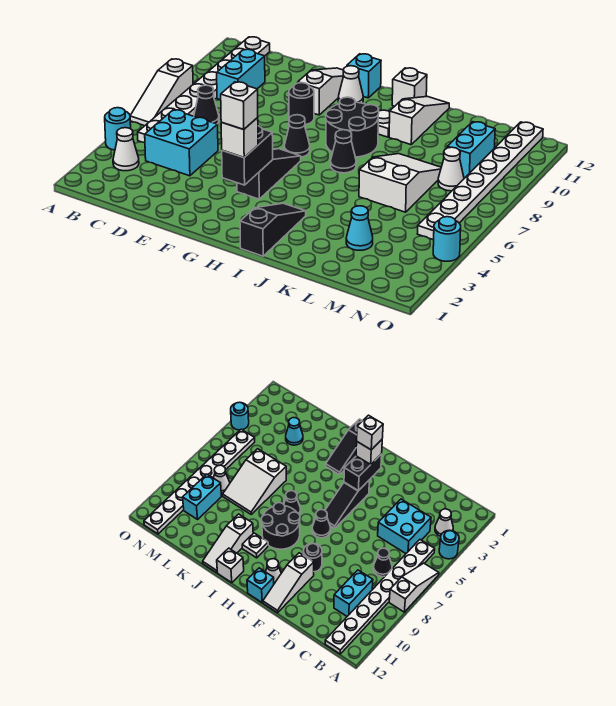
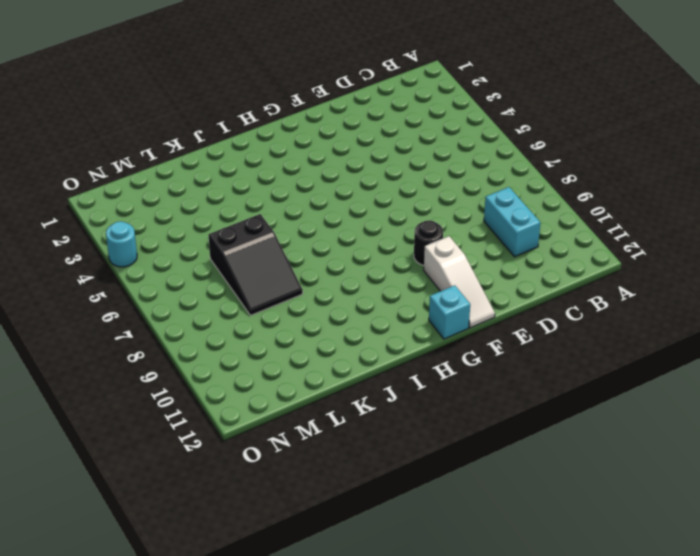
black 2x3 slope [209,214,303,315] -> white 2x3 slope [359,154,441,212]
none -> cyan 1x1 round brick [105,108,131,150]
none -> white 1x3 slope [130,59,193,126]
none -> white 1x1 cone [113,128,139,171]

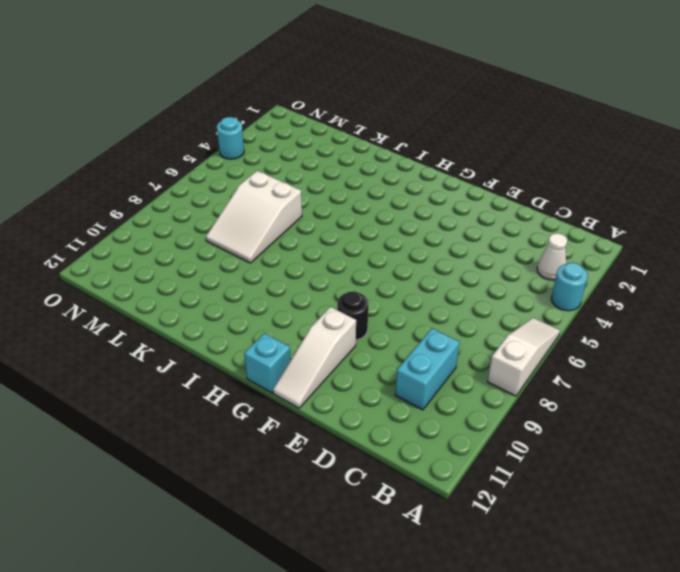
none -> white 1x8 plate [138,37,270,143]
none -> cyan 2x2 brick [145,110,218,176]
none -> black 1x1 cone [194,85,219,124]

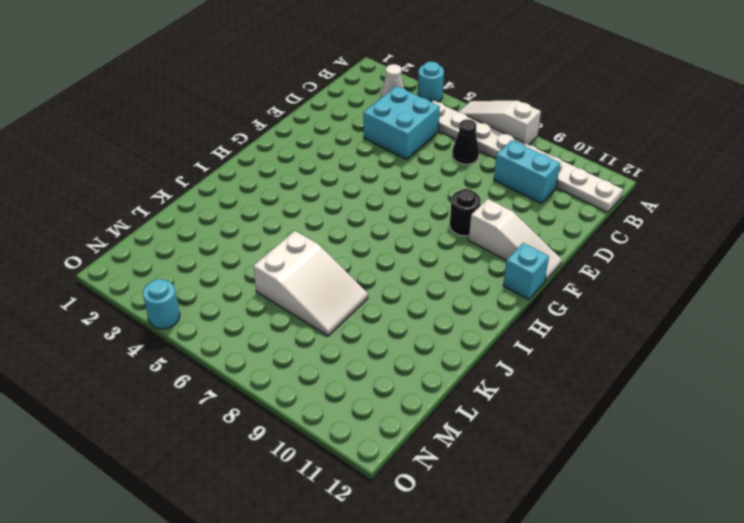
none -> black 1x3 slope [237,149,301,199]
none -> black 1x1 cone [284,115,310,157]
none -> white 1x1 cone [338,66,363,103]

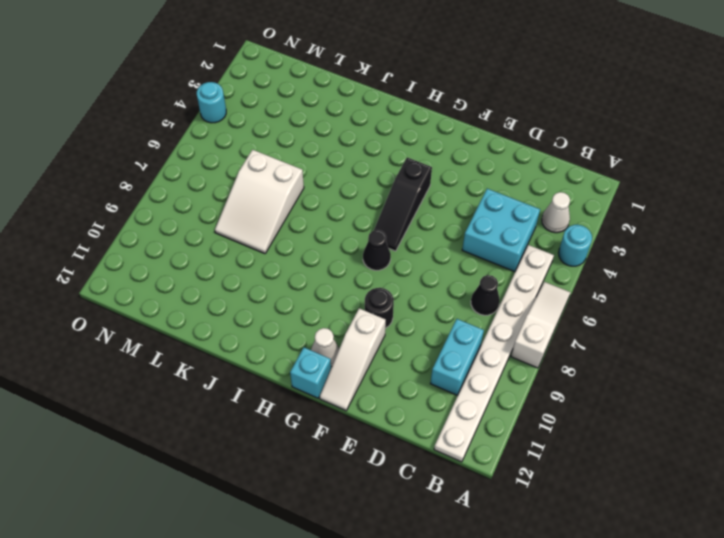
none -> black 2x2 round brick [326,97,379,157]
none -> black 1x3 slope [240,203,306,256]
none -> black 1x1 cone [331,130,356,173]

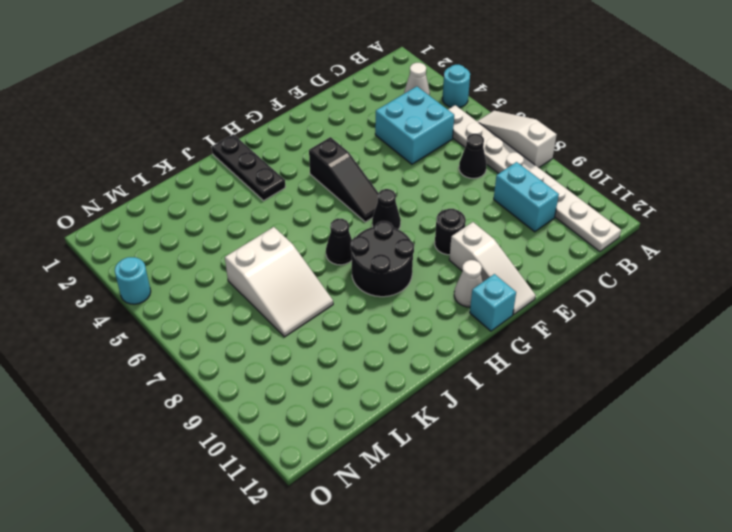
black 1x3 plate [212,134,285,201] -> black 1x3 slope [240,203,306,256]
none -> white 1x1 plate [378,110,390,137]
none -> white 1x1 brick [392,68,427,106]
none -> white 1x3 slope [389,96,449,145]

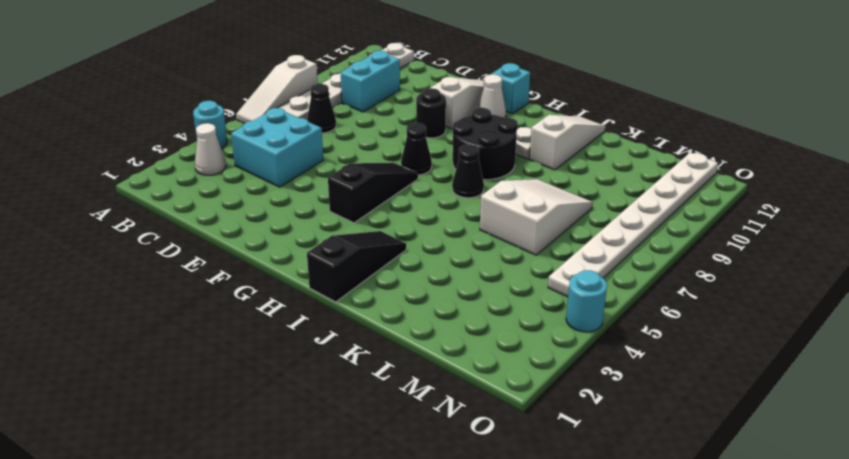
none -> white 1x1 brick [392,68,427,106]
none -> cyan 1x1 cone [346,206,373,250]
none -> white 1x1 cone [438,147,464,191]

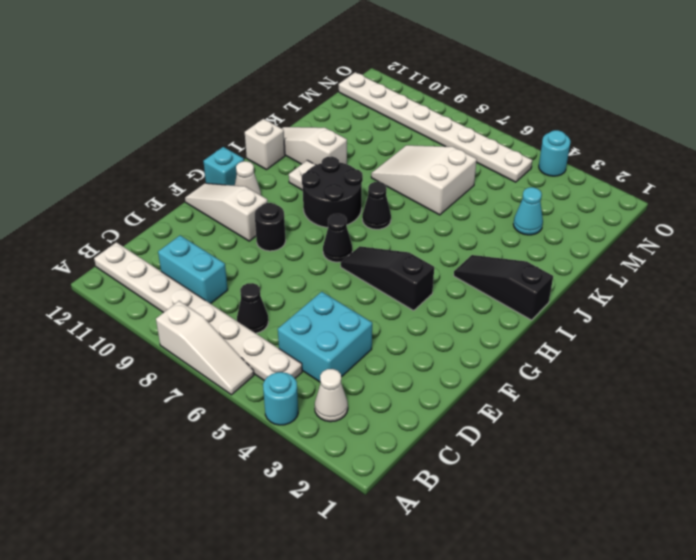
none -> white 1x1 cone [438,147,464,191]
none -> cyan 1x2 brick [447,122,495,178]
none -> black 1x2 brick [222,126,273,185]

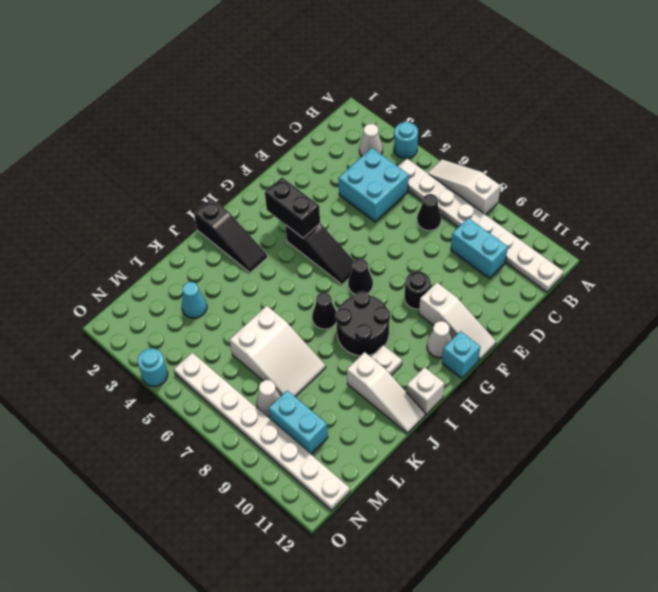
none -> white 1x1 brick [221,118,258,157]
none -> white 1x1 brick [221,82,258,130]

